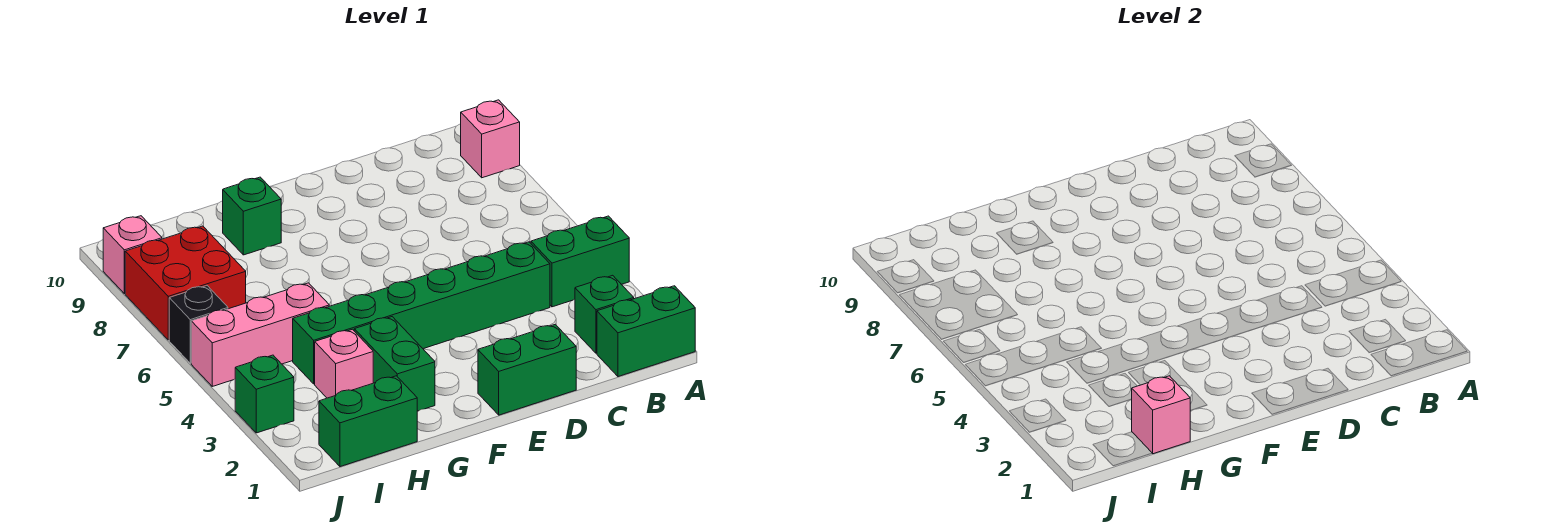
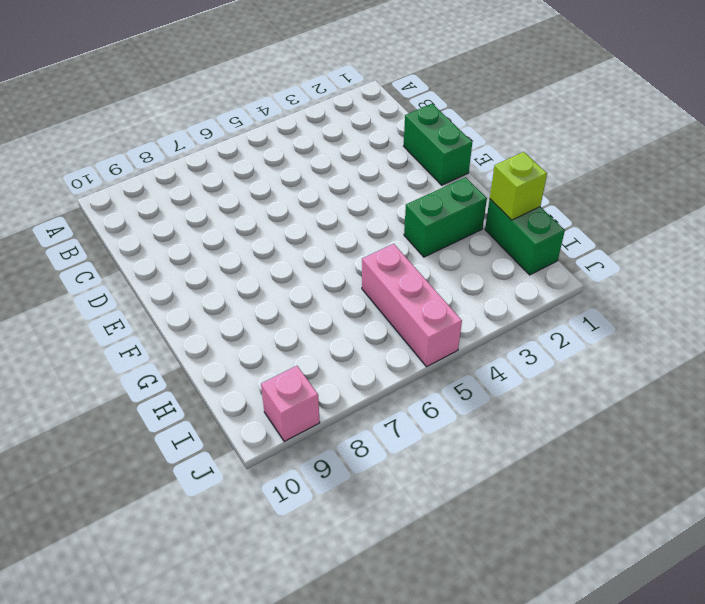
lime 1x1 brick [490,152,547,220] -> pink 1x1 brick [1132,376,1191,454]
none -> green 1x2 brick [597,286,695,377]
none -> green 1x2 brick [531,216,629,307]
none -> pink 1x1 brick [461,100,520,178]

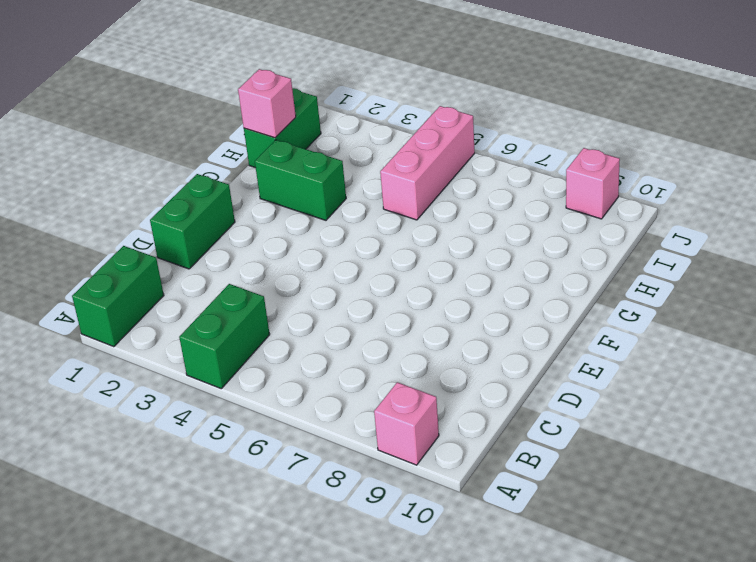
none -> green 1x1 brick [575,275,634,353]
none -> green 1x6 brick [293,242,550,384]
none -> green 1x1 brick [223,177,281,255]

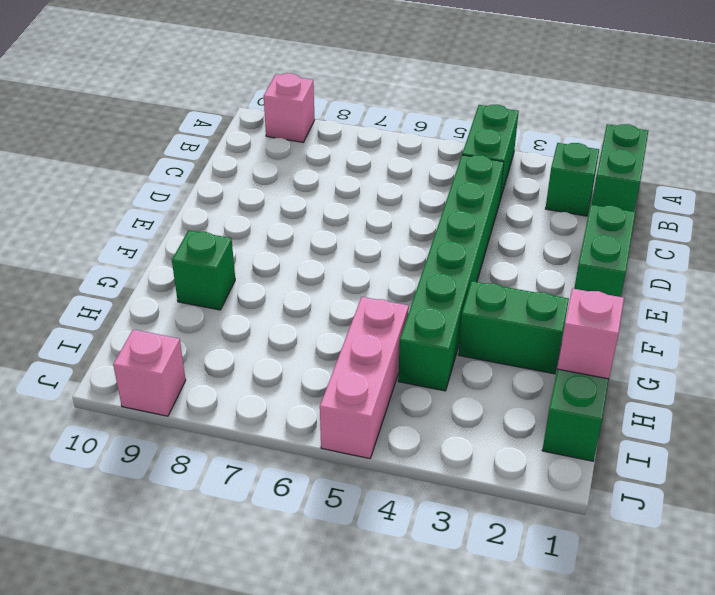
none -> pink 1x1 brick [315,329,373,398]
none -> red 2x2 brick [125,226,246,340]
none -> green 1x1 brick [235,355,294,433]

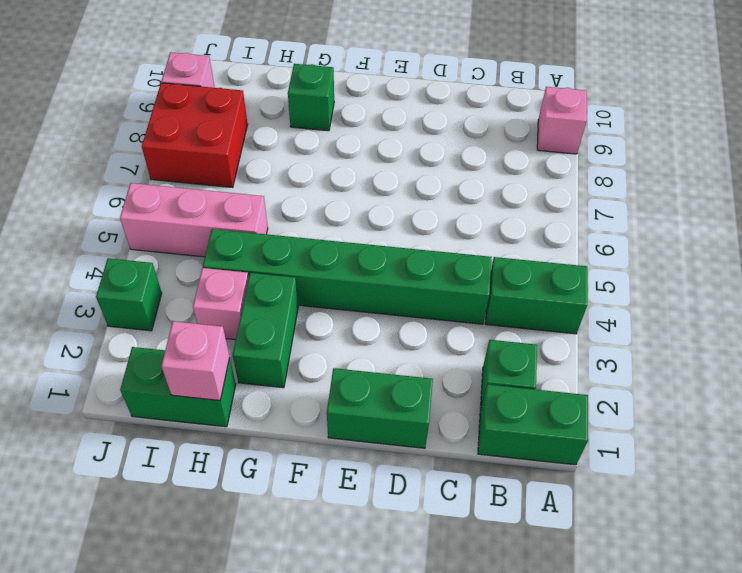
none -> black 1x1 brick [169,286,228,363]

